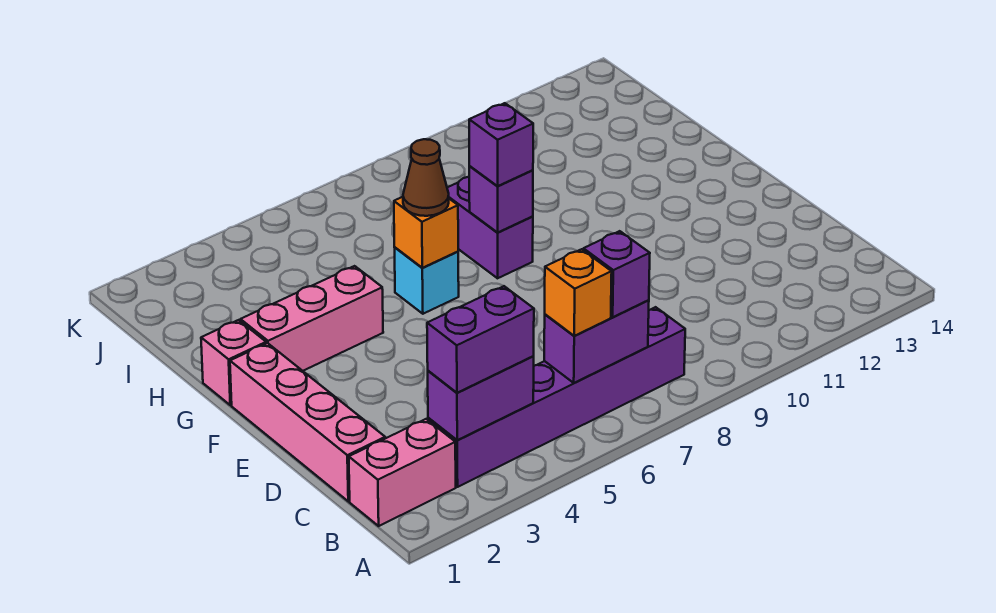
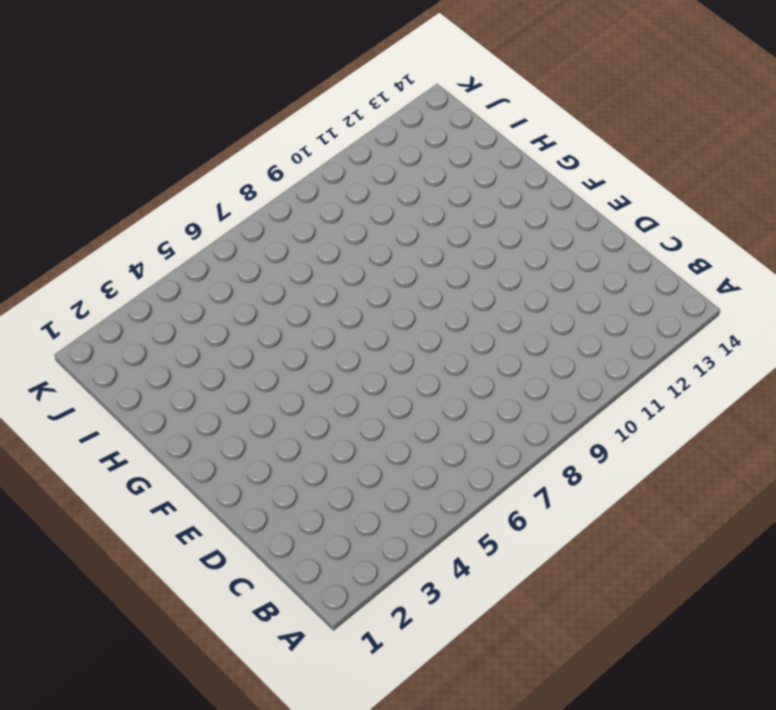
none -> pink 1x2 brick [349,419,456,526]
none -> purple 1x6 brick [428,307,685,487]
none -> pink 1x4 brick [230,343,385,501]

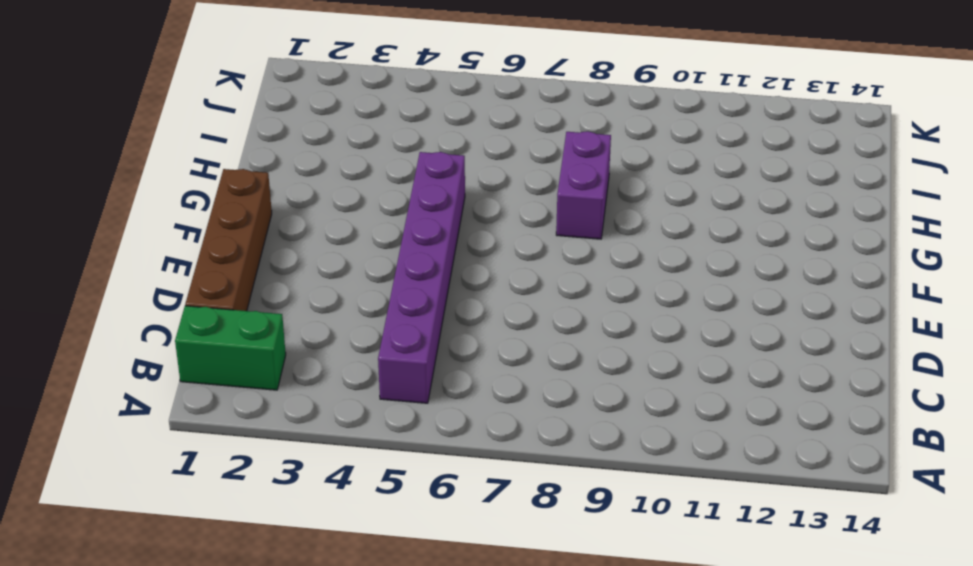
green 1x2 brick [175,306,286,390] -> pink 1x2 brick [349,419,456,526]
purple 1x6 brick [378,152,465,403] -> purple 1x6 brick turned to [428,307,685,487]
brown 1x4 brick [185,169,272,311] -> pink 1x4 brick [230,343,385,501]
none -> pink 1x1 brick [201,320,266,405]
none -> pink 1x3 brick [240,266,383,371]
none -> cyan 1x1 brick [395,248,459,314]

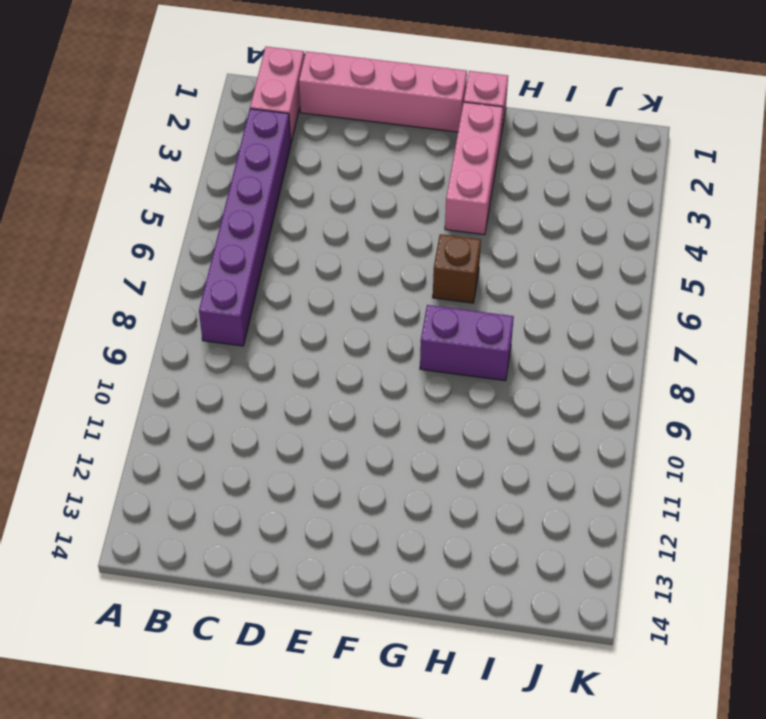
brown 1x1 brick [433,234,481,303] -> cyan 1x1 brick [395,248,459,314]
none -> purple 1x2 brick [428,356,534,440]
none -> purple 1x2 brick [544,300,649,383]
none -> orange 1x1 brick [394,197,458,268]

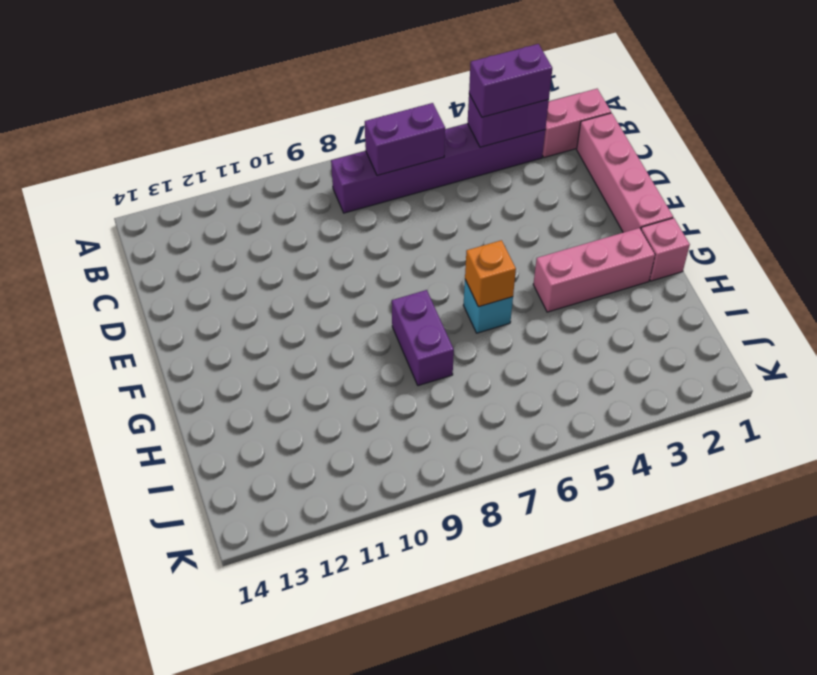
none -> purple 1x1 brick [469,166,533,232]
none -> orange 1x1 brick [545,249,612,336]
none -> purple 1x1 brick [583,231,650,317]

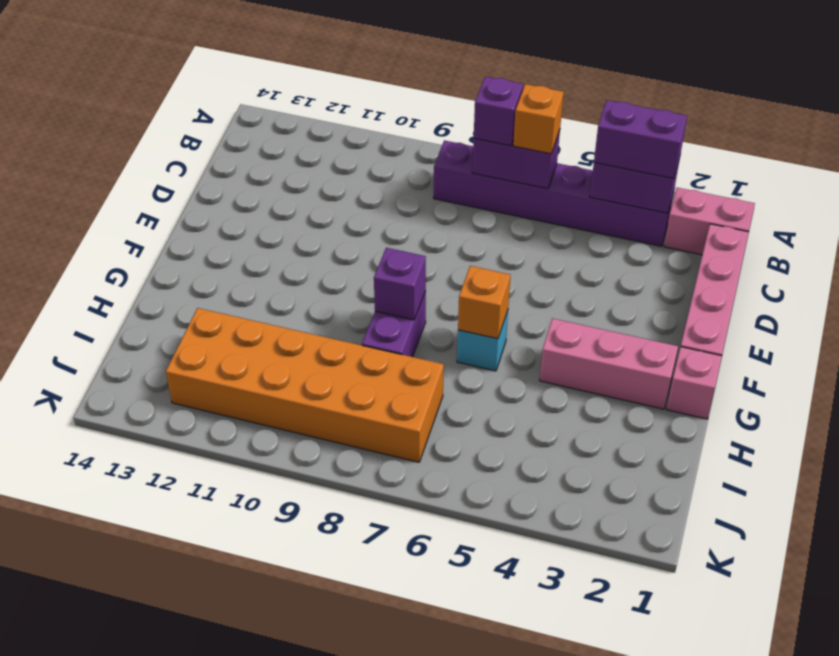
orange 2x6 brick [166,308,444,462] -> none
none -> brown 1x1 cone [403,139,449,216]
none -> purple 1x1 brick [469,103,533,186]

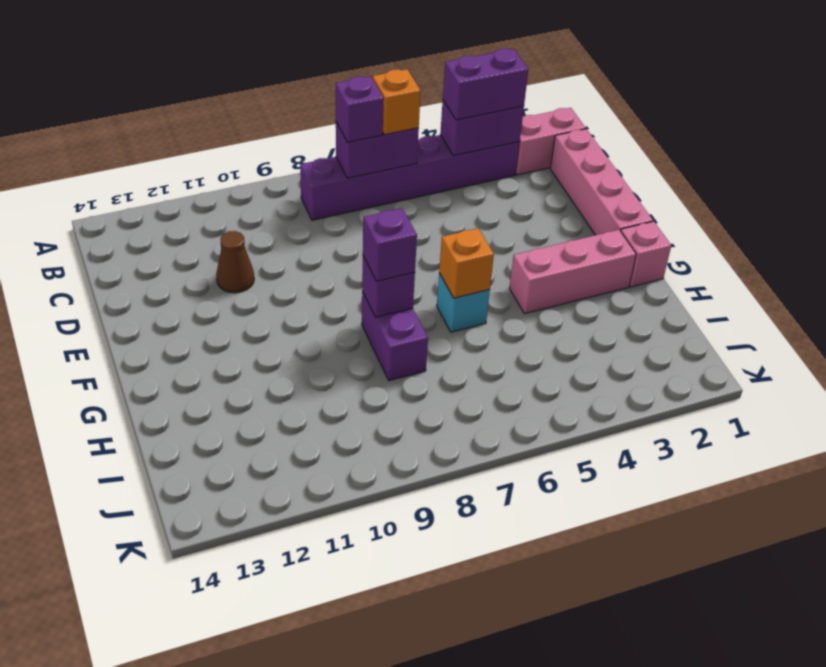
brown 1x1 cone [216,231,254,293] -> brown 1x1 cone moved to [403,139,449,216]

